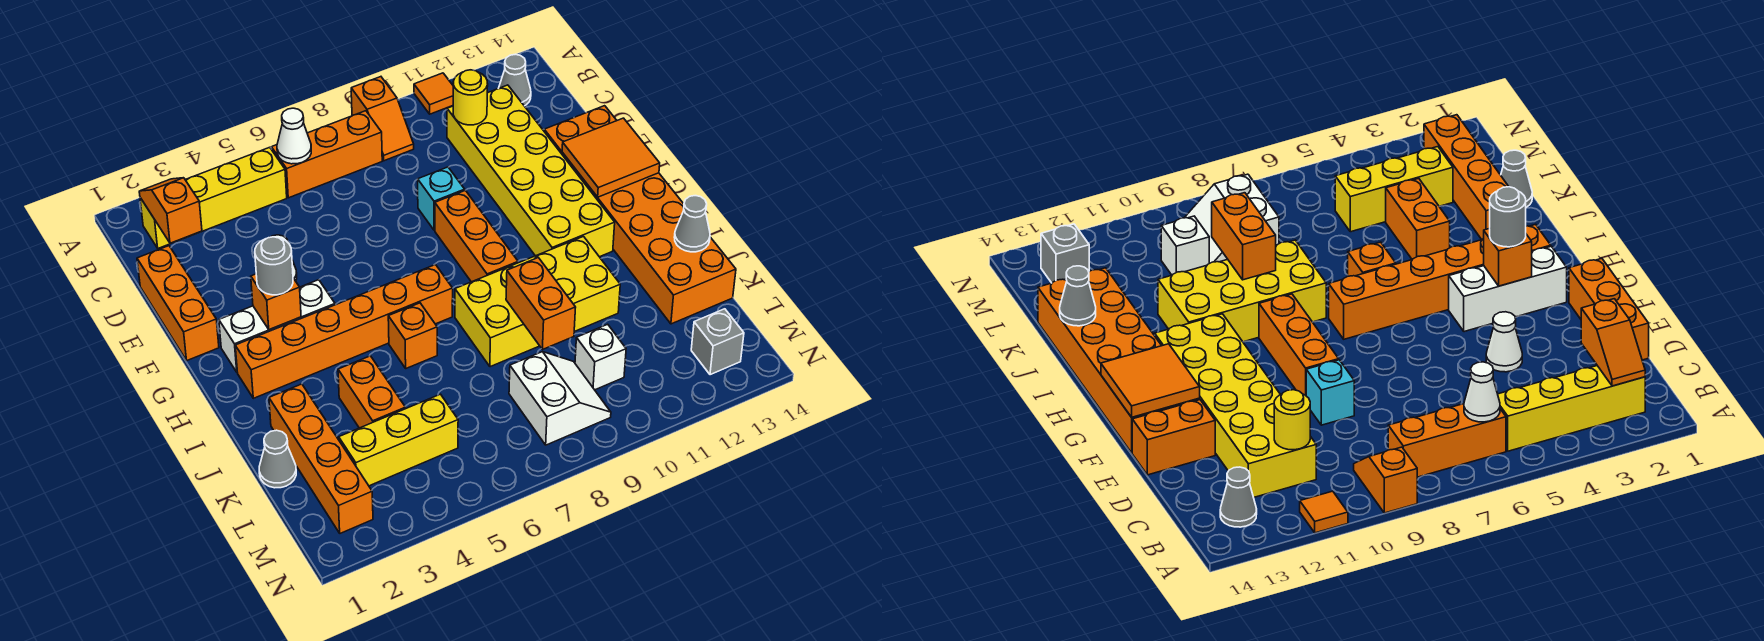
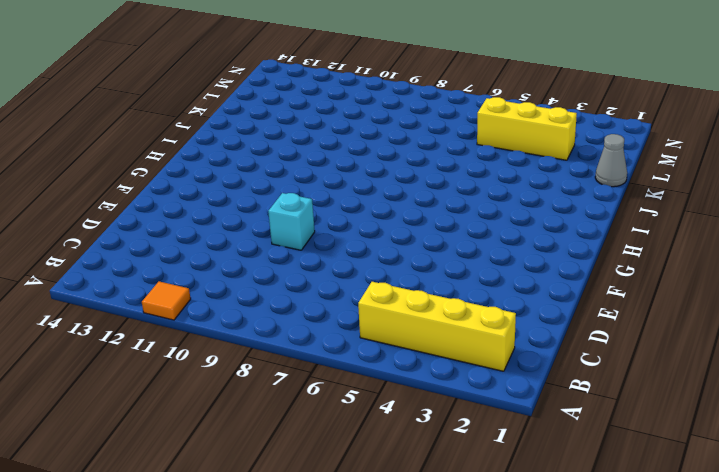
none -> orange 1x2 slope [351,77,414,161]
none -> orange 1x3 brick [271,111,382,198]
none -> grey 1x1 cone [499,54,531,106]
none -> yellow 2x6 brick [447,85,615,257]

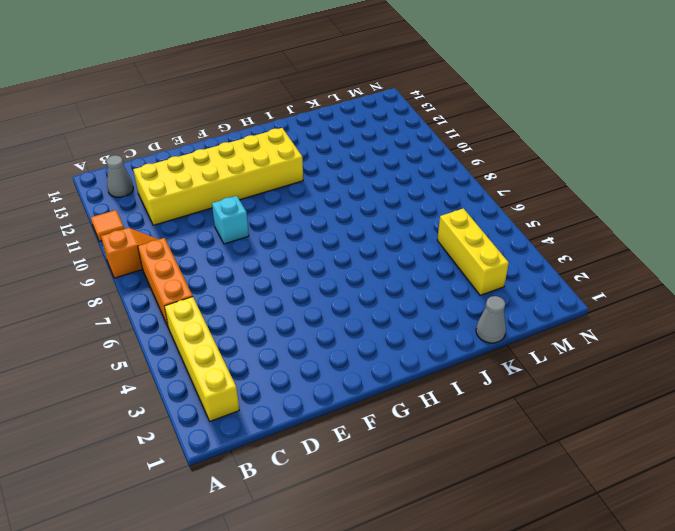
none -> orange 1x3 brick [137,246,219,360]
none -> white 1x1 cone [1486,312,1522,372]
none -> orange 1x2 brick [544,106,617,154]
none -> orange 1x3 brick [435,190,518,282]

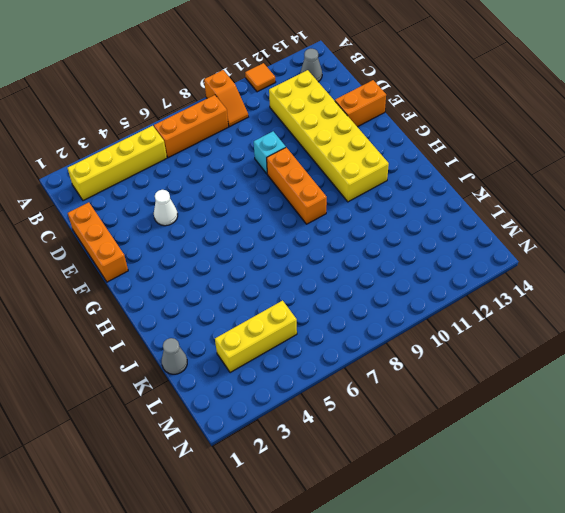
none -> orange 2x6 brick [562,152,736,324]
none -> white 1x3 brick [219,280,335,372]
none -> orange 1x6 brick [235,265,453,398]
none -> orange 1x1 brick [388,303,437,368]

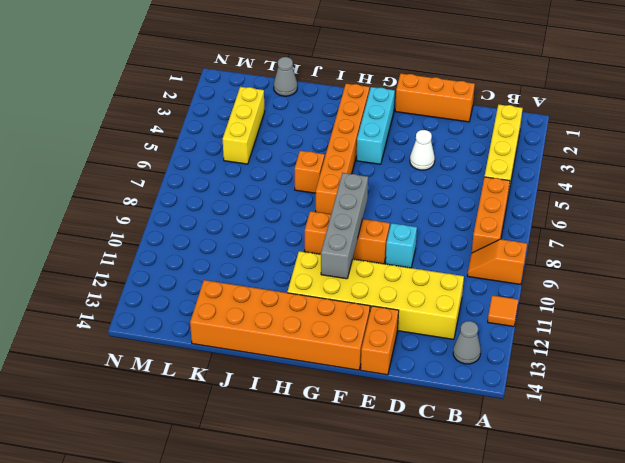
cyan 1x3 brick [356,87,395,164] -> white 1x3 brick [219,280,335,372]
grey 1x4 brick [321,173,368,279] -> none
none -> yellow 2x4 brick [455,237,620,367]
none -> orange 1x4 brick [269,384,373,533]
none -> orange 1x2 brick [338,356,406,428]
none -> white 2x2 slope [509,352,611,445]

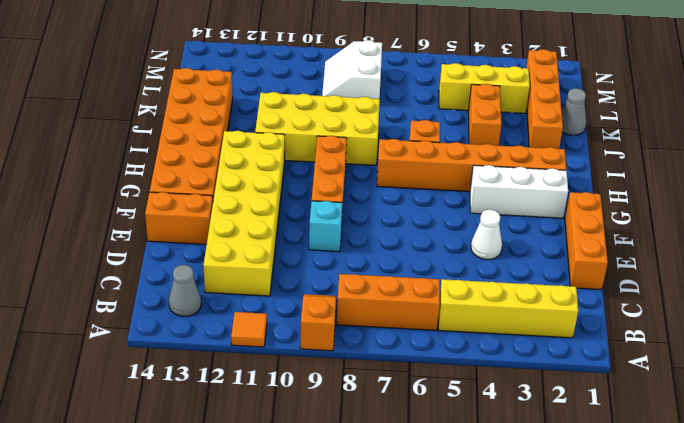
none -> white 1x1 brick [575,324,626,390]
none -> grey 1x1 brick [691,309,744,375]
none -> orange 1x2 slope [139,178,202,243]
none -> white 1x1 cone [277,108,311,164]

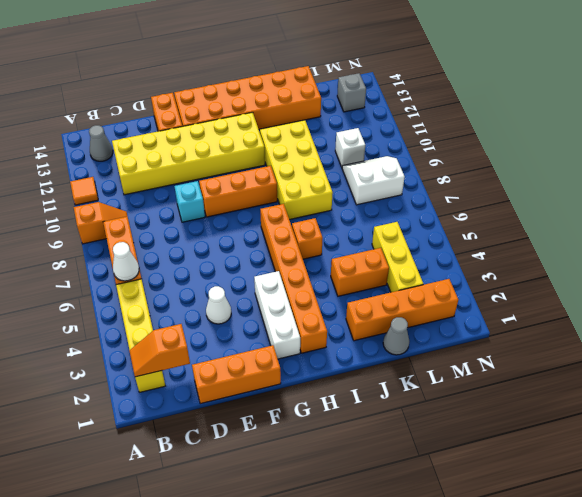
none -> yellow 1x1 round brick [453,70,488,125]
none -> orange 2x2 tile [562,118,660,197]
none -> orange 1x1 brick [251,274,301,330]
none -> orange 1x2 brick [506,258,576,350]

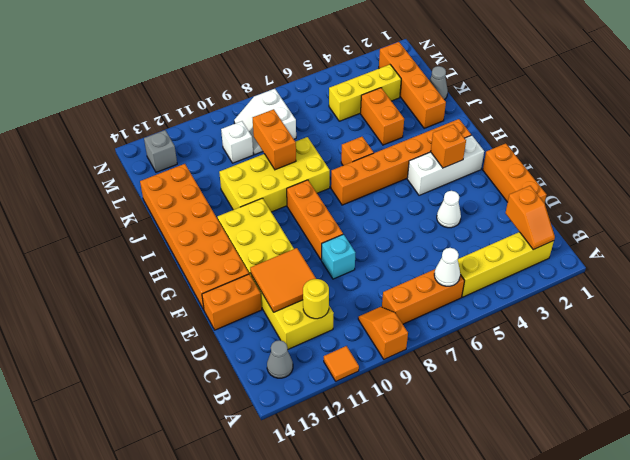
orange 2x2 tile [250,248,316,312] -> orange 2x2 tile moved to [562,118,660,197]
none -> grey 1x1 cone [674,196,710,252]
none -> grey 1x1 round brick [255,237,293,295]

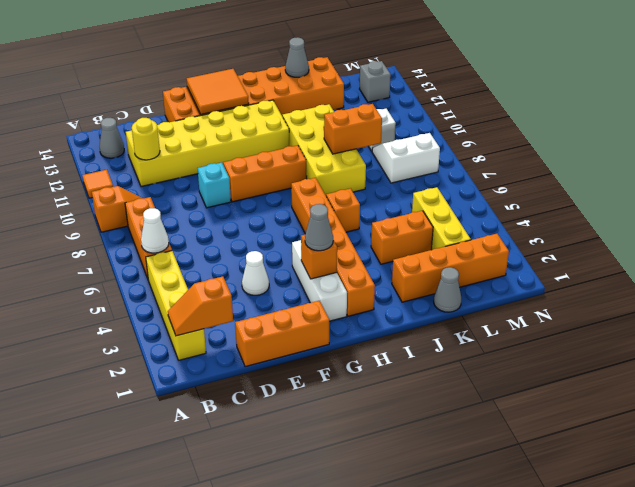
grey 1x1 cone [305,204,333,251] -> grey 1x1 round brick [255,237,293,295]

